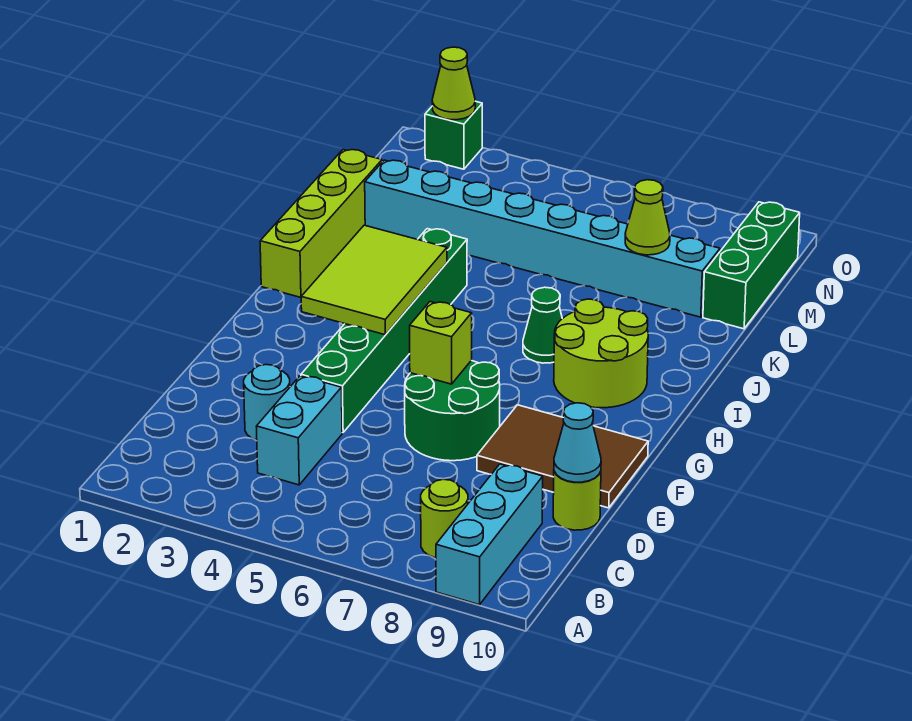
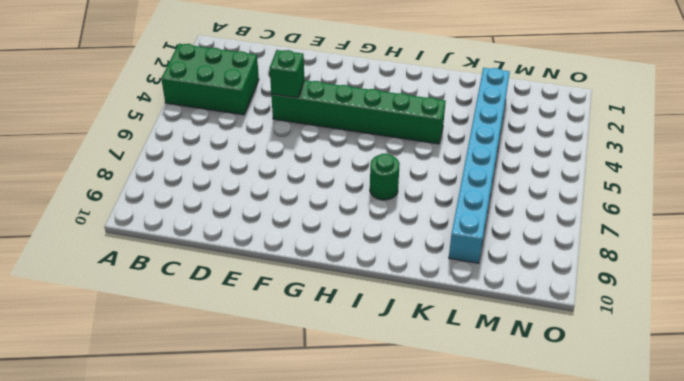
green 2x3 brick [161,44,259,115] -> cyan 1x2 brick [256,376,342,485]
green 1x1 brick [270,50,304,98] -> green 1x1 brick moved to [425,101,482,169]
green 1x1 round brick [370,153,400,200] -> green 1x1 cone [523,287,562,363]
none -> cyan 1x3 brick [436,464,543,605]
none -> lime 1x1 round brick [421,479,468,558]
none -> cyan 1x1 round brick [244,365,290,440]

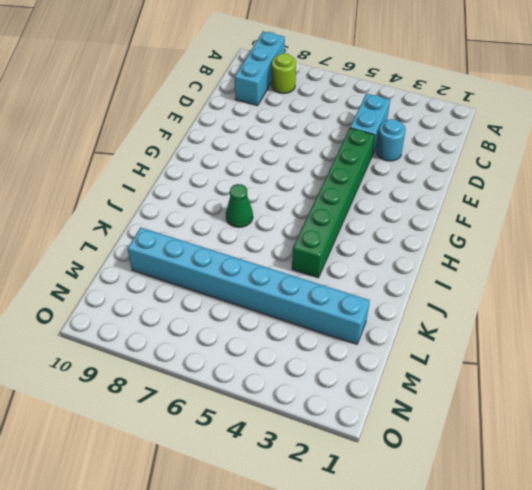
none -> lime 1x1 round brick [553,471,601,530]
none -> green 2x2 round brick [405,361,500,461]
none -> brown 2x3 tile [477,405,648,508]

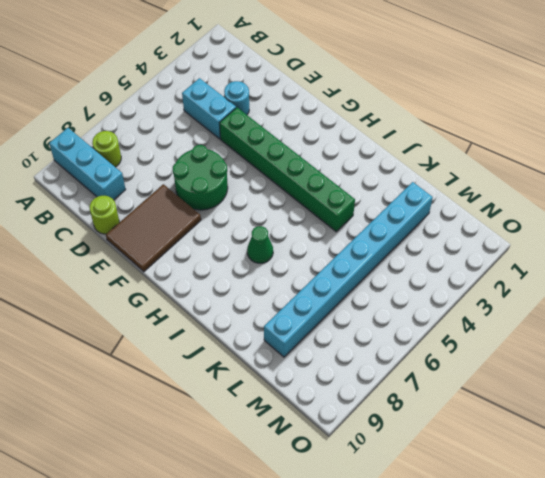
none -> lime 2x2 round brick [554,299,648,408]
none -> lime 1x4 brick [260,149,382,297]
none -> green 1x3 brick [703,202,800,329]

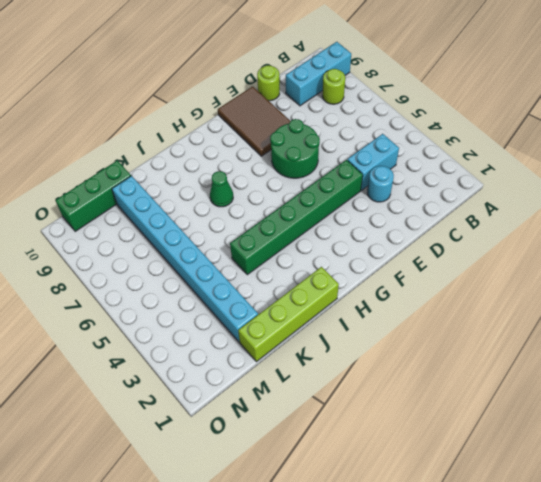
none -> lime 2x2 round brick [554,299,648,408]
none -> green 1x1 brick [425,101,482,169]
none -> cyan 1x1 cone [554,403,601,482]

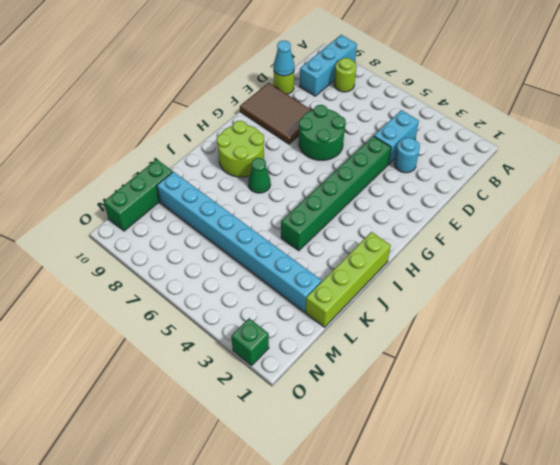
none -> lime 1x1 brick [410,302,472,384]
none -> lime 2x3 tile [301,225,447,335]
none -> lime 1x1 cone [625,180,670,255]

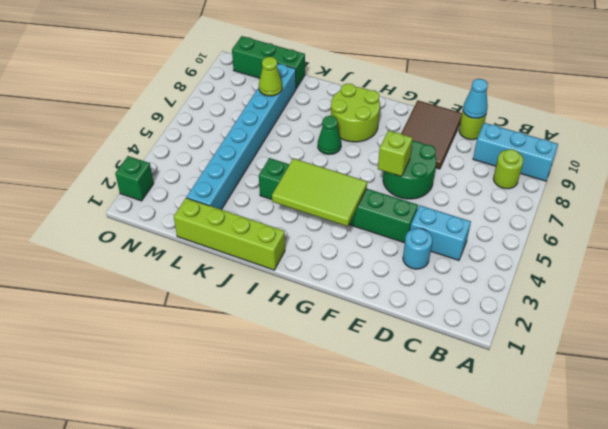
none -> lime 1x1 cone [432,47,475,120]

